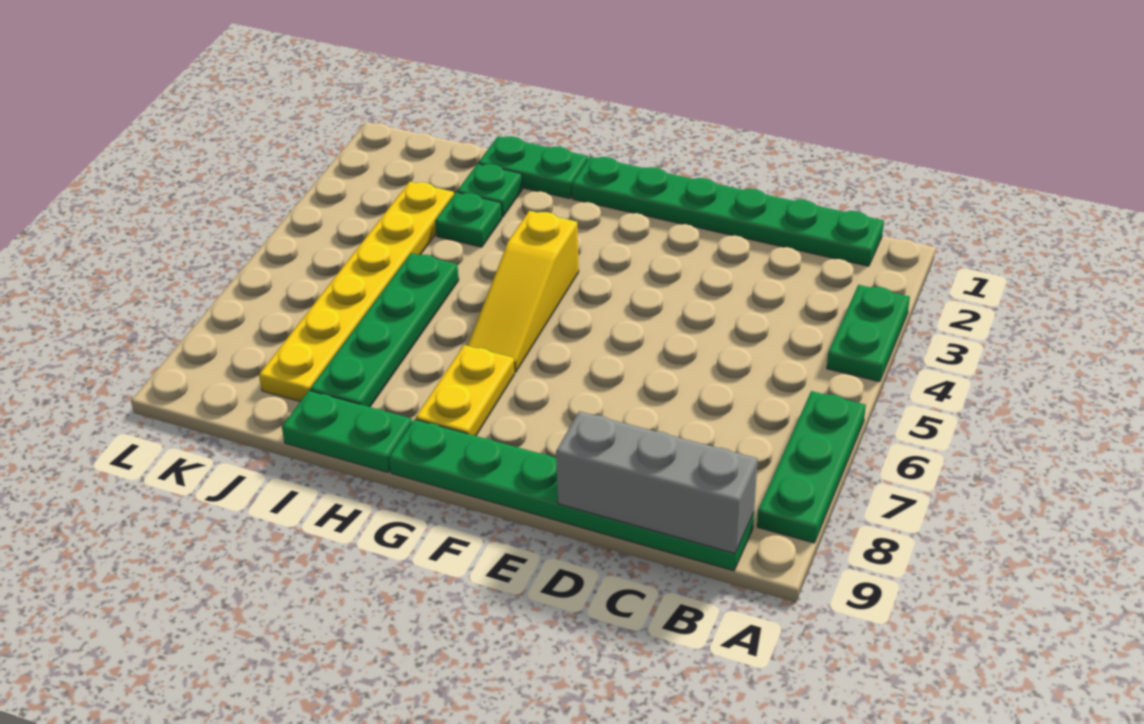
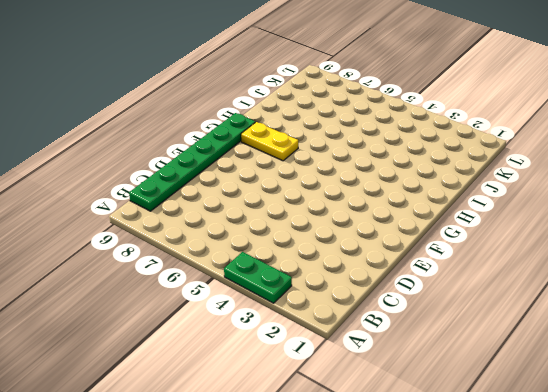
none -> green 1x3 plate [757,391,866,543]
none -> green 1x6 plate [572,156,884,266]
none -> yellow 1x3 slope [468,211,579,372]

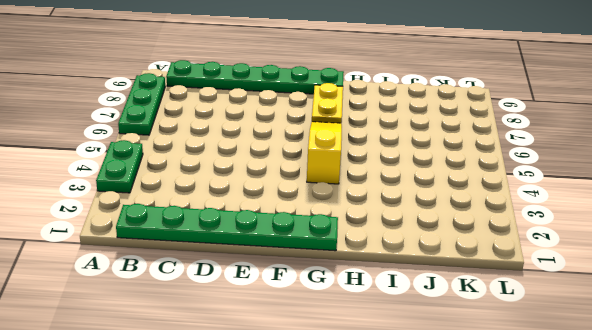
none -> green 1x2 plate [478,136,588,199]
none -> green 1x2 plate [282,391,412,472]
none -> green 1x1 plate [457,164,522,217]

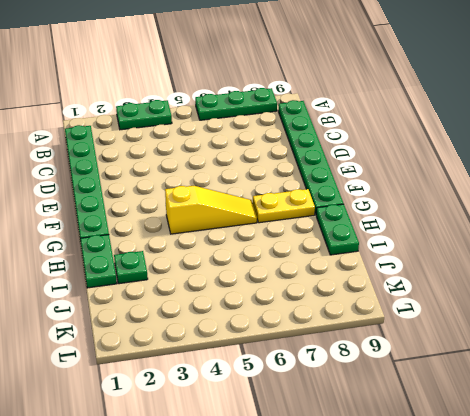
none -> green 1x1 plate [435,192,502,247]
none -> green 1x4 plate [310,253,459,407]
none -> yellow 1x6 plate [259,182,454,401]

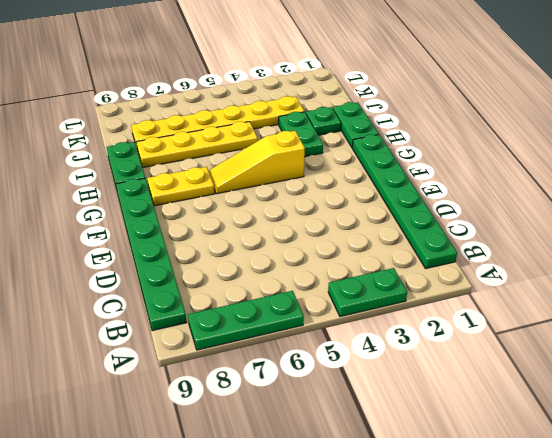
green 1x2 plate [279,112,323,157] -> green 1x1 plate [435,192,502,247]
yellow 1x4 plate [136,122,257,167] -> green 1x4 plate [310,253,459,407]
none -> grey 1x3 brick [556,411,758,553]

